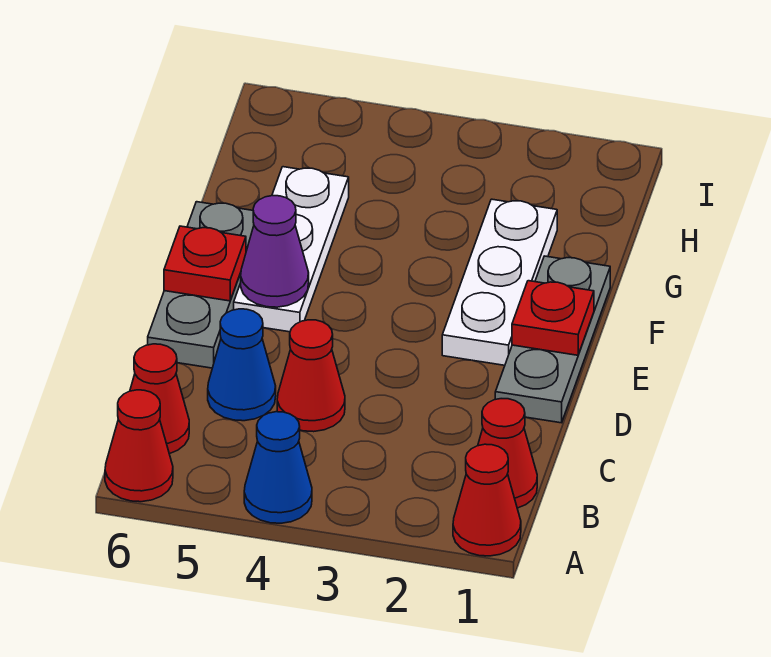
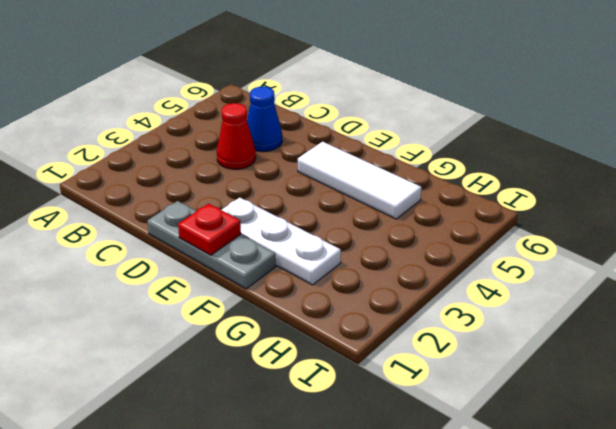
white 1x3 tile [298,142,421,219] -> white 1x3 plate [234,167,349,332]
none -> red 1x1 cone [453,444,521,556]
none -> blue 1x1 cone [244,412,312,523]
none -> red 1x1 cone [105,390,173,502]

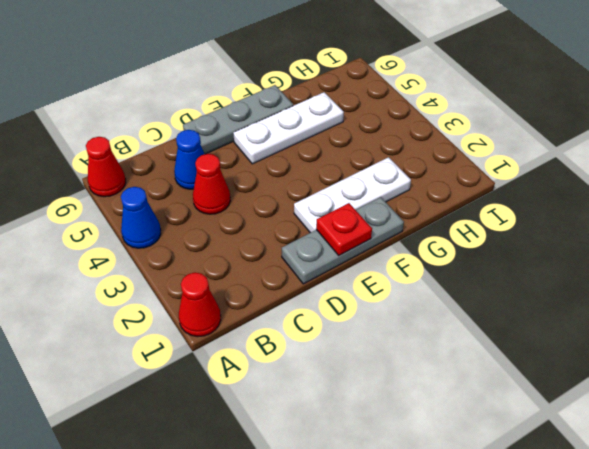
none -> red 1x1 cone [478,399,537,508]
none -> red 1x1 cone [130,344,189,454]
none -> purple 1x1 cone [241,196,309,307]

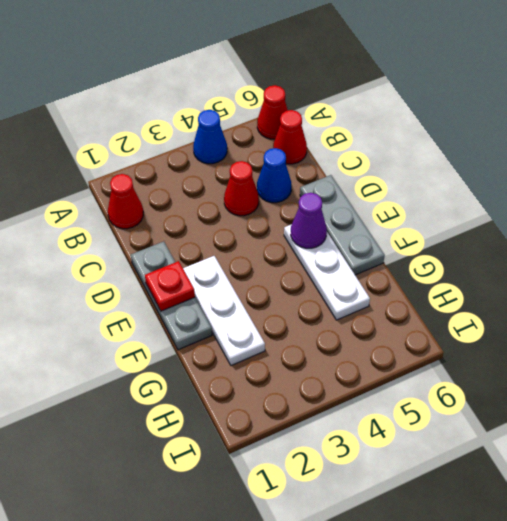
none -> red 1x1 cone [453,444,521,556]
none -> red 1x1 plate [164,226,246,301]

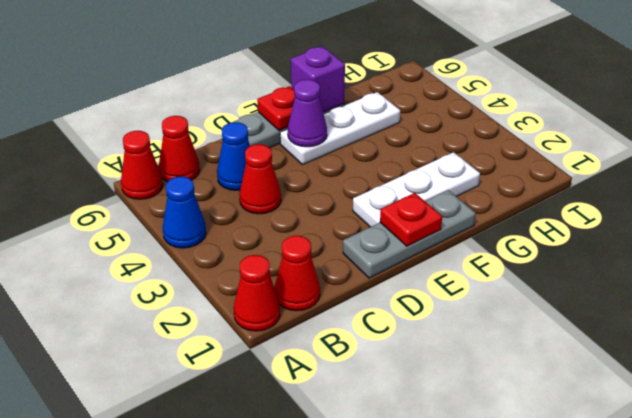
purple 1x1 brick [291,46,345,113] -> none

